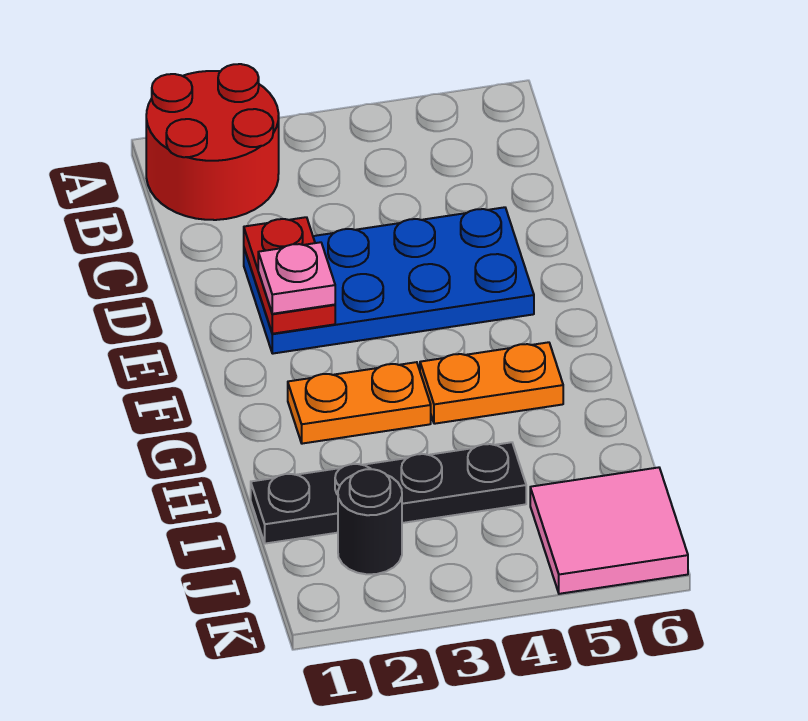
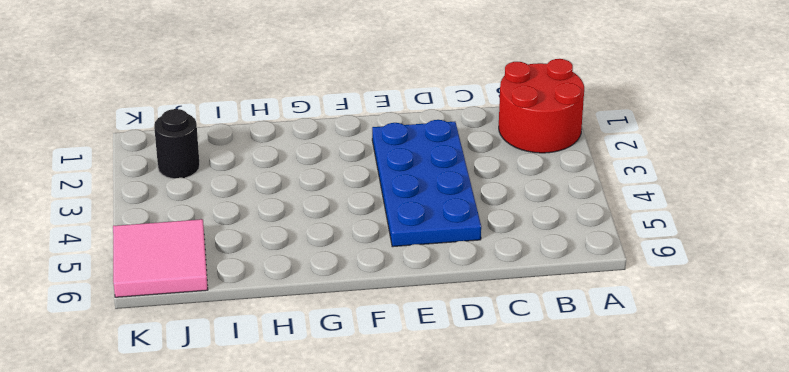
none -> orange 1x2 plate [288,362,431,444]
none -> orange 1x2 plate [420,342,563,424]

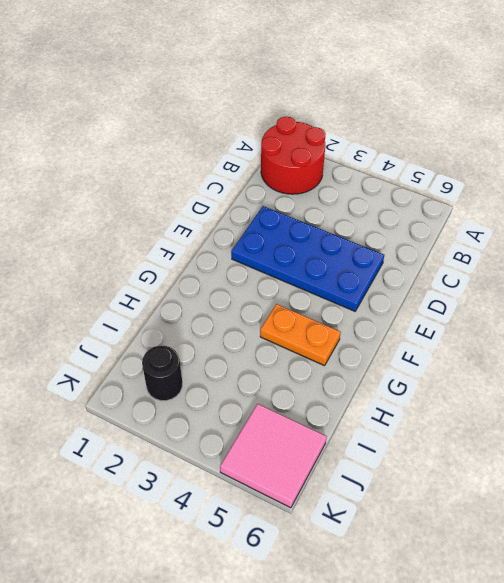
none -> orange 1x2 plate [288,362,431,444]
none -> black 1x4 plate [251,442,526,544]

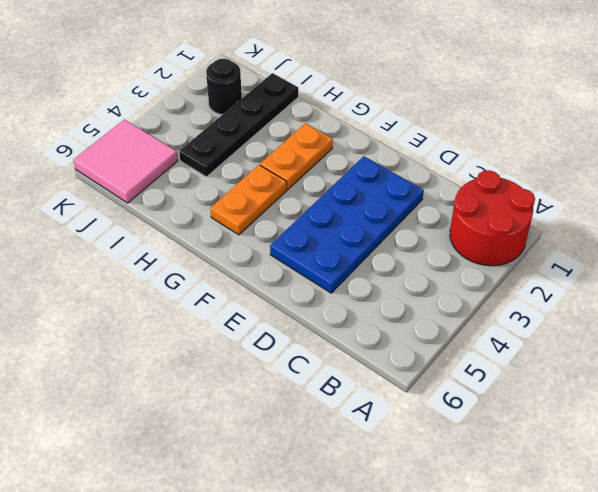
none -> red 1x2 plate [244,217,335,334]
none -> pink 1x1 plate [258,242,335,314]

